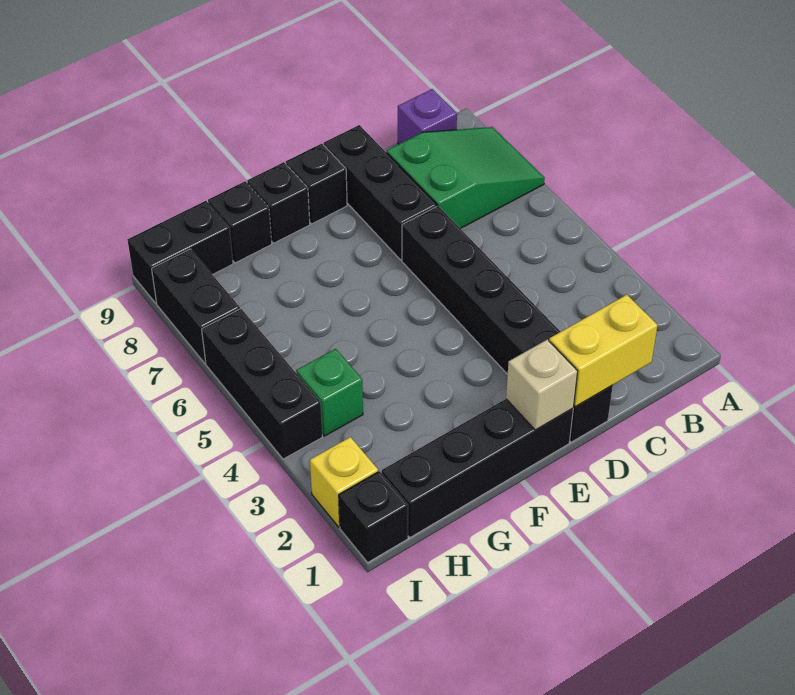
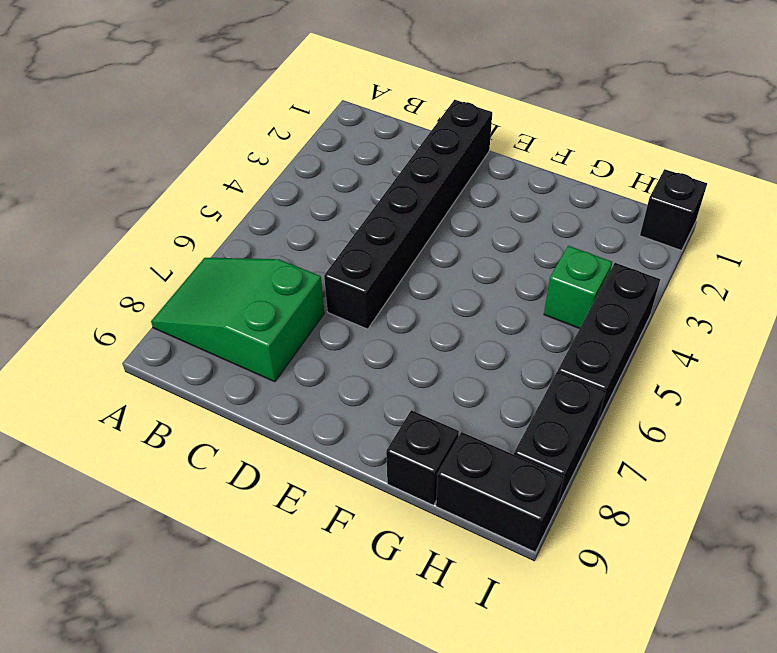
none -> purple 1x1 brick [398,89,457,144]
none -> black 1x3 brick [324,125,437,260]
none -> black 1x4 brick [382,399,573,537]

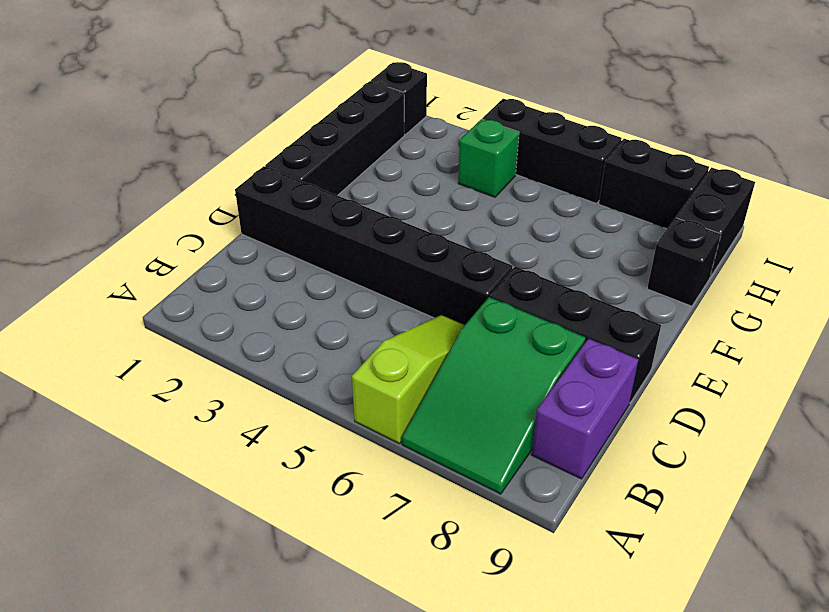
lime 1x3 slope [352,315,465,444] -> none
purple 1x2 brick [531,339,639,479] -> purple 1x1 brick [398,89,457,144]
none -> black 1x1 brick [286,144,347,224]
none -> black 1x1 brick [247,162,310,243]
none -> yellow 1x1 brick [310,437,378,527]

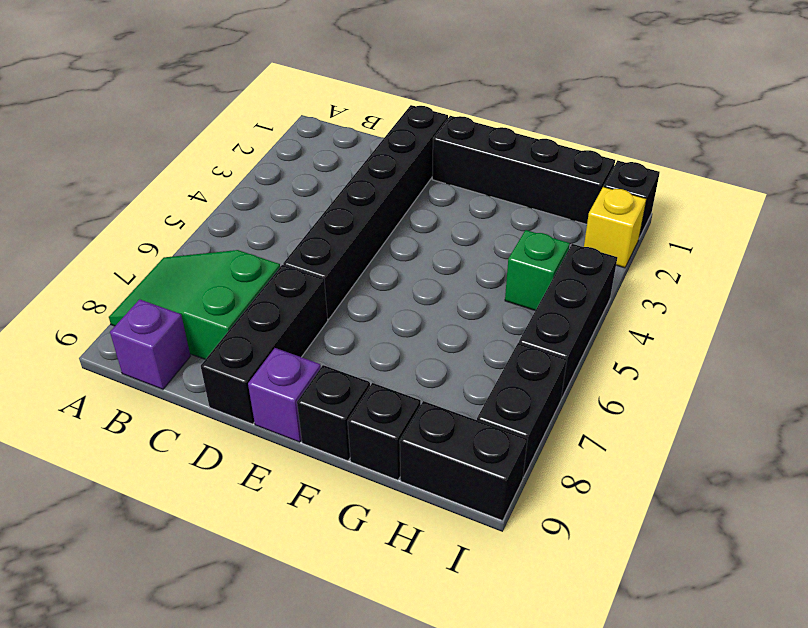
purple 1x1 brick [248,348,321,442] -> black 1x1 brick [286,144,347,224]
none -> yellow 1x2 brick [549,295,657,407]
none -> tan 1x1 brick [506,339,578,430]

